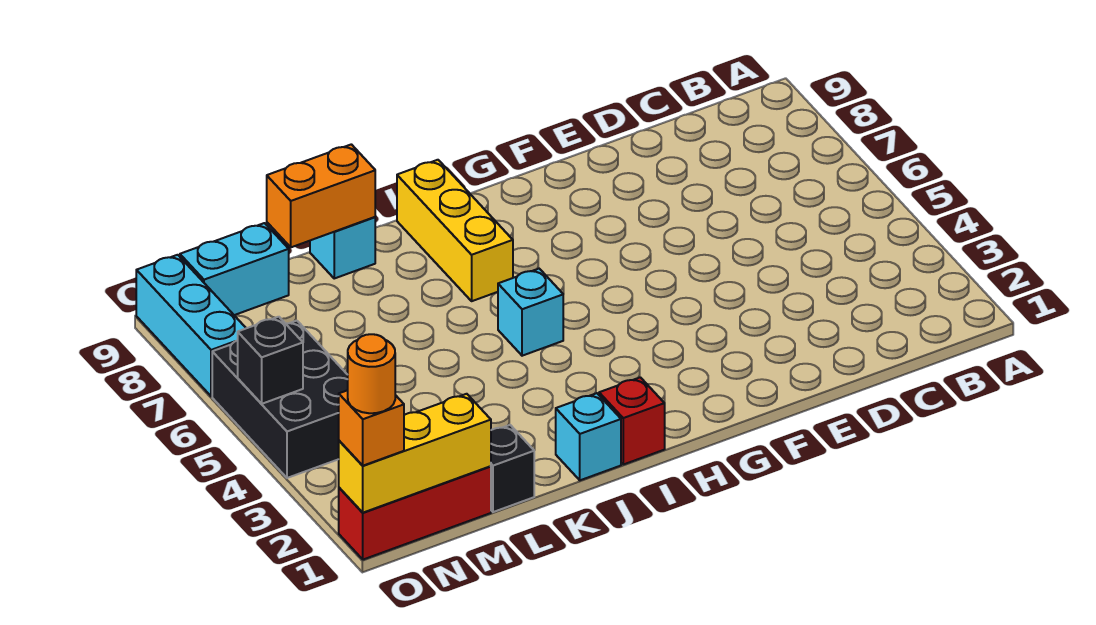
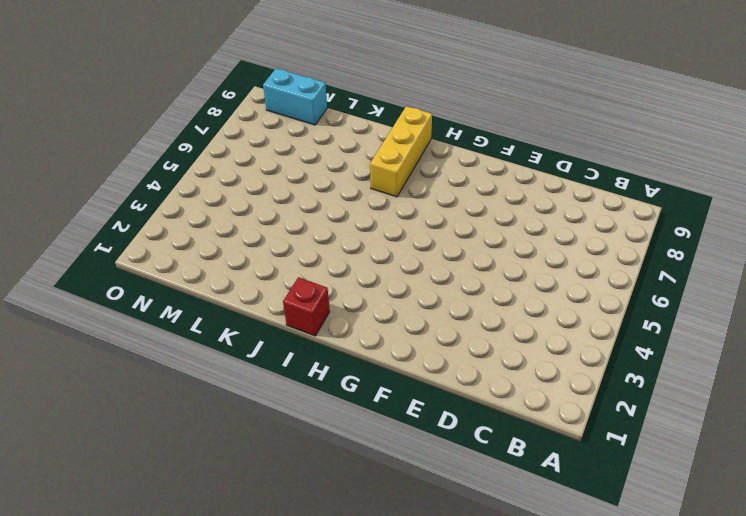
none -> cyan 1x1 brick [498,269,563,356]
none -> cyan 1x1 brick [556,393,621,480]
none -> cyan 1x1 brick [310,217,375,278]

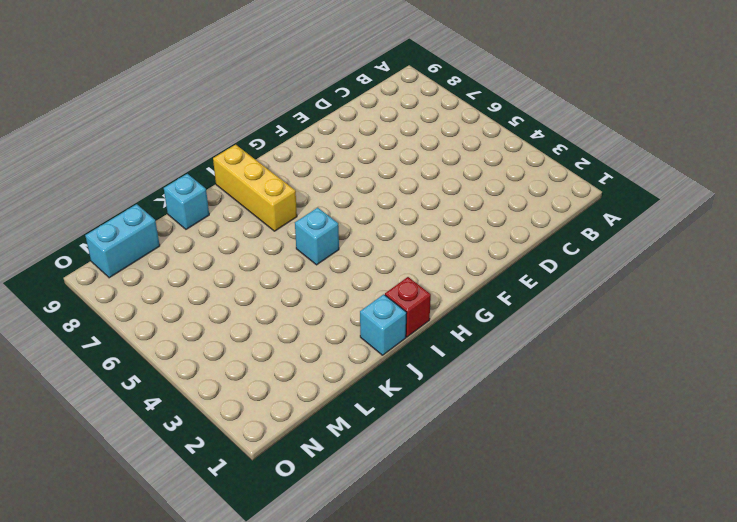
none -> black 1x1 brick [491,425,534,512]
none -> red 1x3 brick [339,466,491,560]
none -> black 2x3 brick [212,321,348,478]

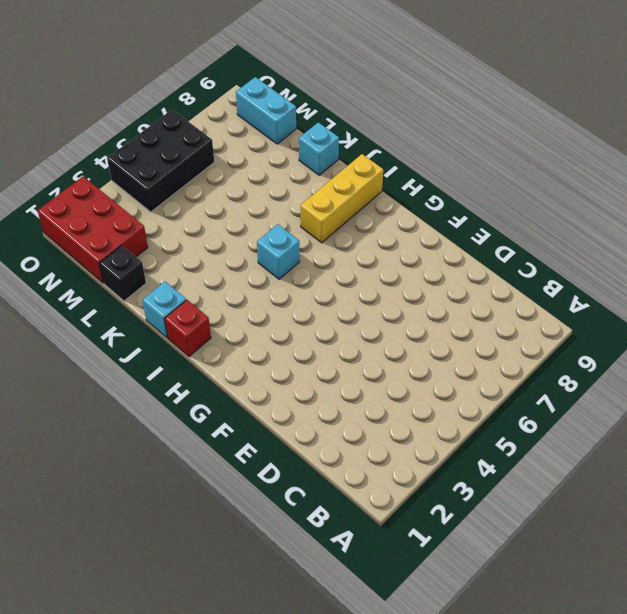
red 2x3 brick [37,176,148,283] -> red 1x3 brick [339,466,491,560]
none -> cyan 1x3 brick [136,255,246,396]
none -> orange 1x2 brick [267,144,375,247]
none -> yellow 1x3 brick [339,394,491,513]

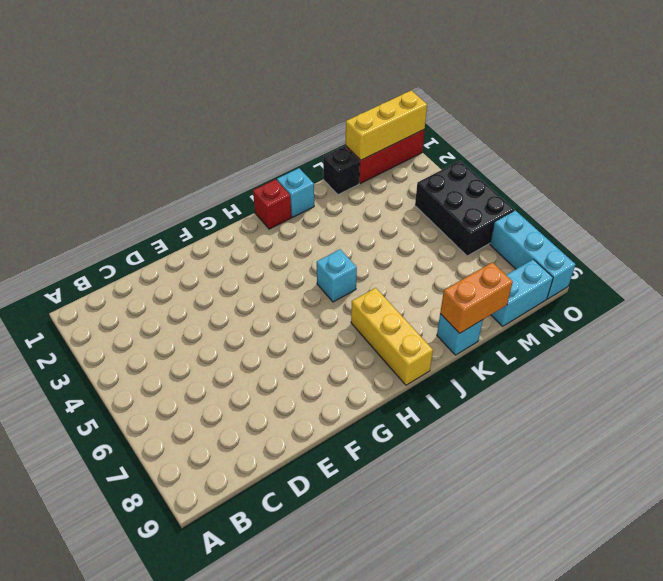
none -> black 1x1 brick [238,317,303,404]
none -> orange 1x1 brick [339,390,404,466]
none -> orange 1x1 round brick [348,334,395,413]

